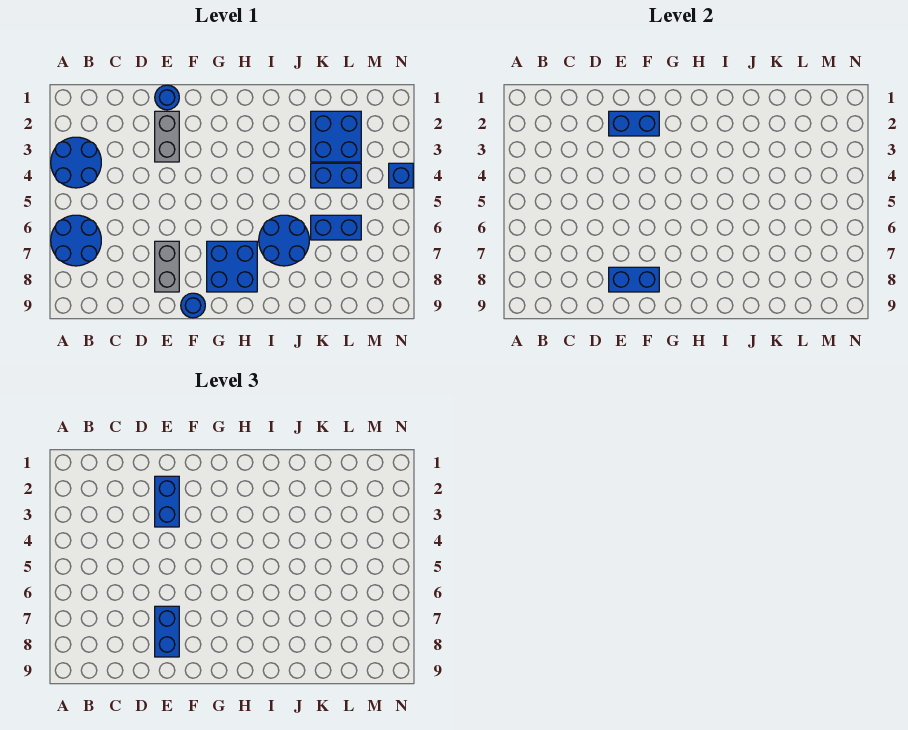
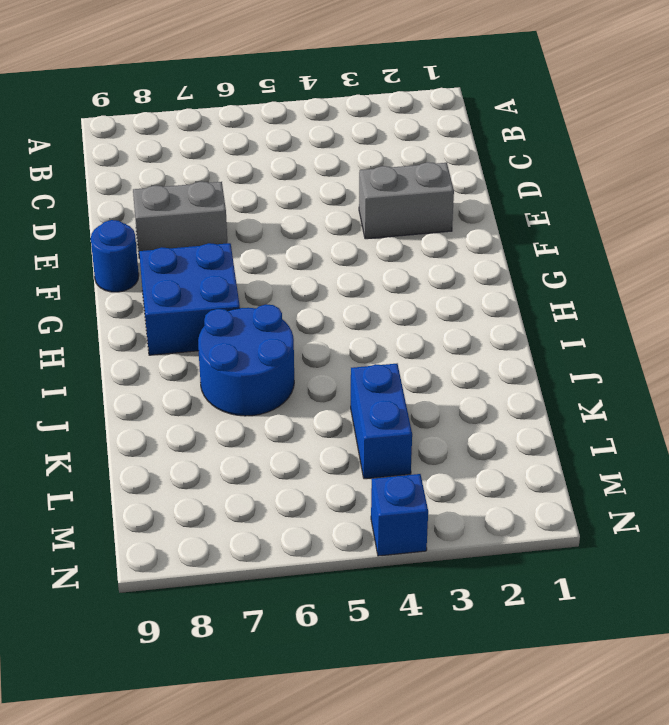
none -> blue 2x2 round brick [51,137,101,188]
none -> blue 2x2 round brick [51,215,101,266]
none -> blue 1x1 round brick [155,85,179,110]

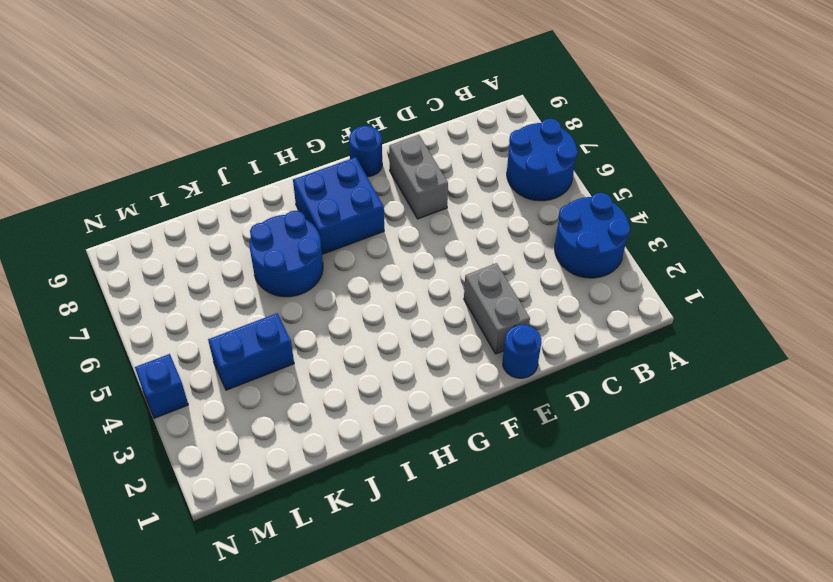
none -> blue 2x2 brick [311,111,361,162]
none -> blue 1x2 brick [311,215,361,240]
none -> blue 1x2 brick [609,111,659,136]

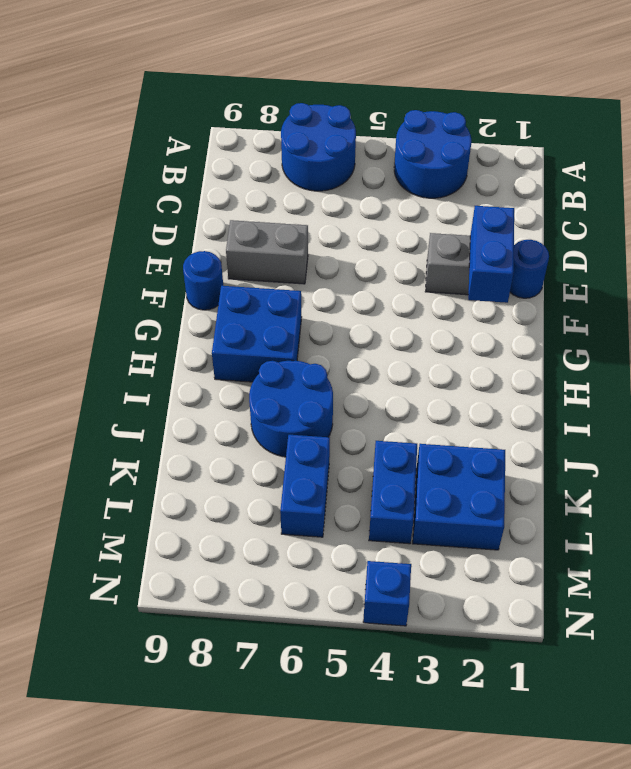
none -> blue 1x2 brick [609,267,659,292]
none -> blue 1x2 brick [155,476,179,527]
none -> blue 1x2 brick [155,606,179,657]

